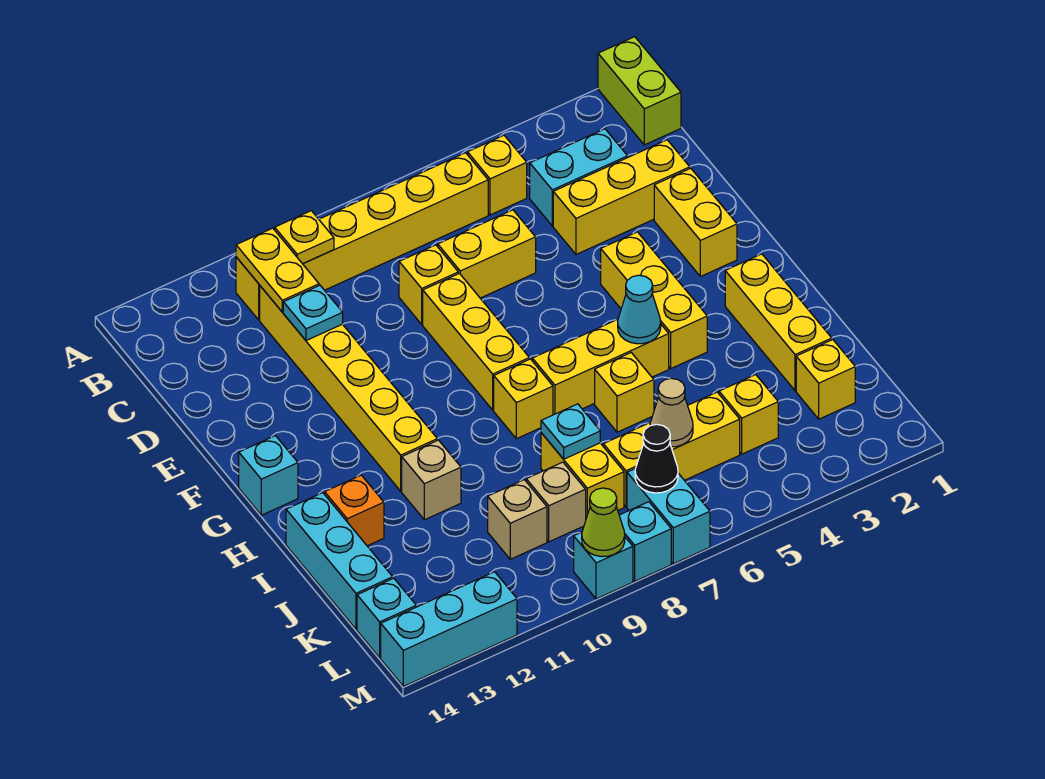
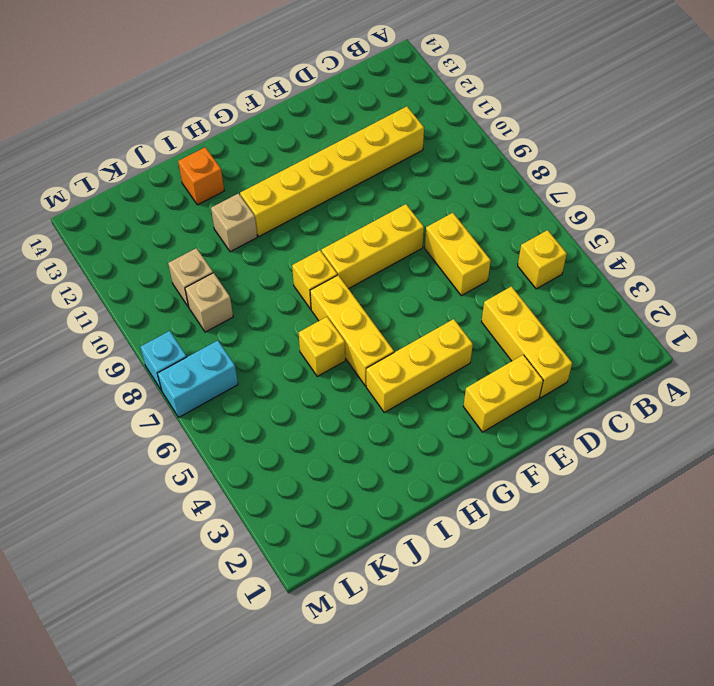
none -> lime 1x2 brick [598,37,681,145]
none -> yellow 1x6 brick [236,153,488,320]
none -> cyan 1x2 brick [530,129,628,226]
none -> yellow 1x1 brick [399,245,458,324]

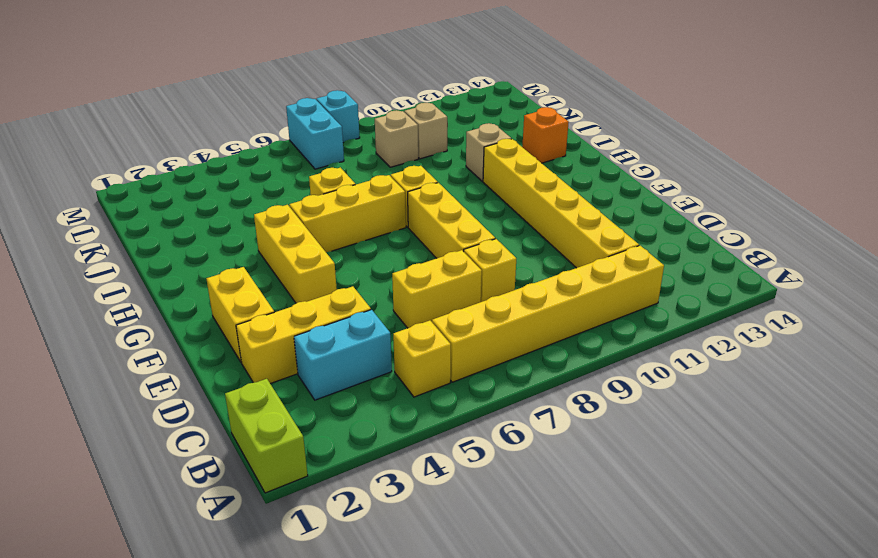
none -> cyan 1x1 brick [239,436,298,515]
none -> yellow 1x3 brick [725,254,832,391]
none -> cyan 1x3 brick [286,493,393,629]
none -> yellow 1x2 brick [541,433,624,518]

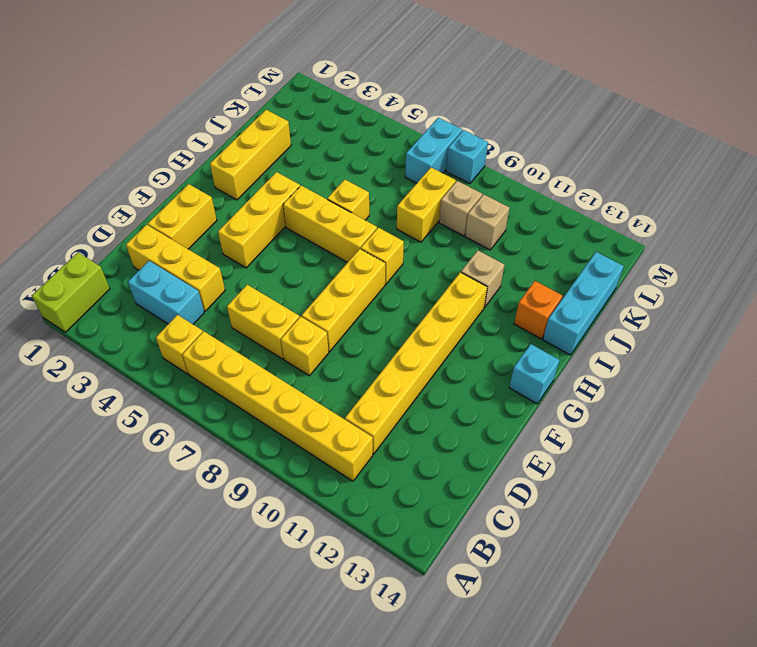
none -> yellow 1x1 brick [796,340,855,419]
none -> yellow 1x1 brick [719,375,778,454]
none -> yellow 1x3 brick [603,392,740,507]
none -> cyan 1x1 brick [357,578,416,658]

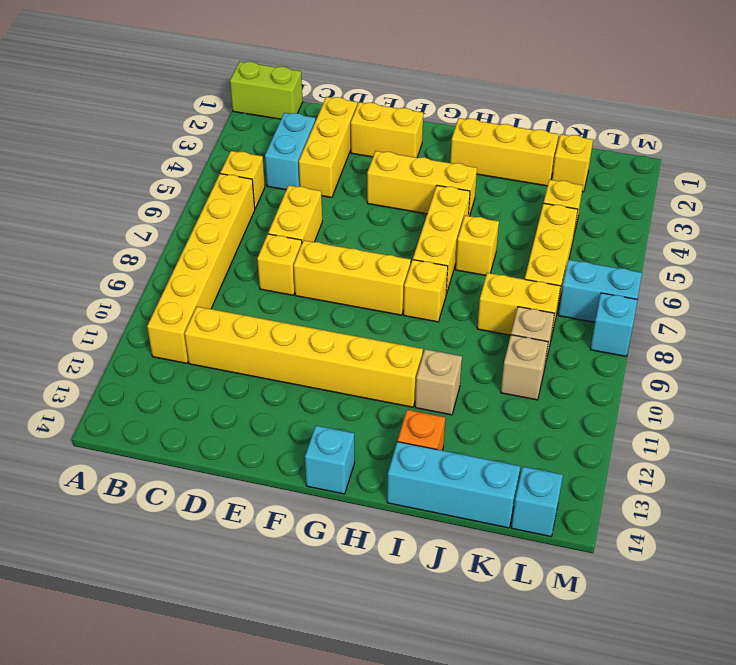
none -> cyan 1x1 brick [574,532,633,599]
none -> cyan 1x3 brick [381,572,517,686]
none -> yellow 1x1 plate [275,211,334,264]
none -> yellow 1x2 plate [236,228,319,312]

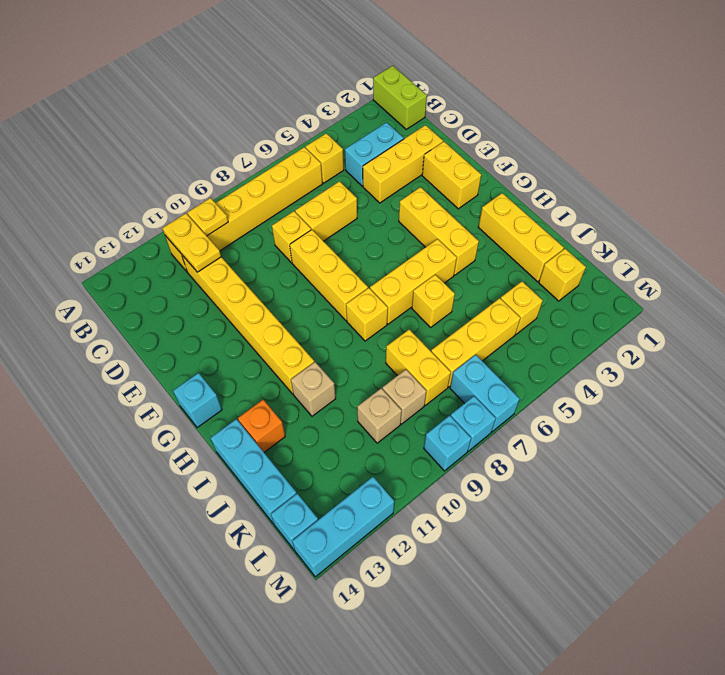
none -> cyan 1x1 plate [283,285,343,341]
none -> cyan 1x1 cone [618,275,661,344]
none -> cyan 1x1 plate [541,404,600,459]
none -> tan 1x1 cone [650,378,693,447]

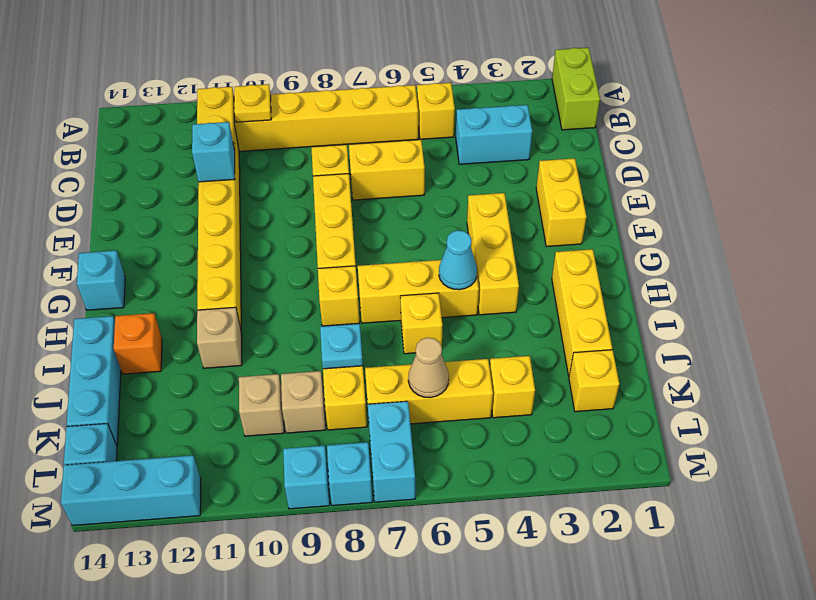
cyan 1x1 brick [192,122,235,182] -> cyan 1x1 plate [283,285,343,341]
none -> yellow 1x3 brick [553,140,690,254]
none -> black 1x1 cone [635,424,678,493]
none -> lime 1x1 cone [582,488,625,557]

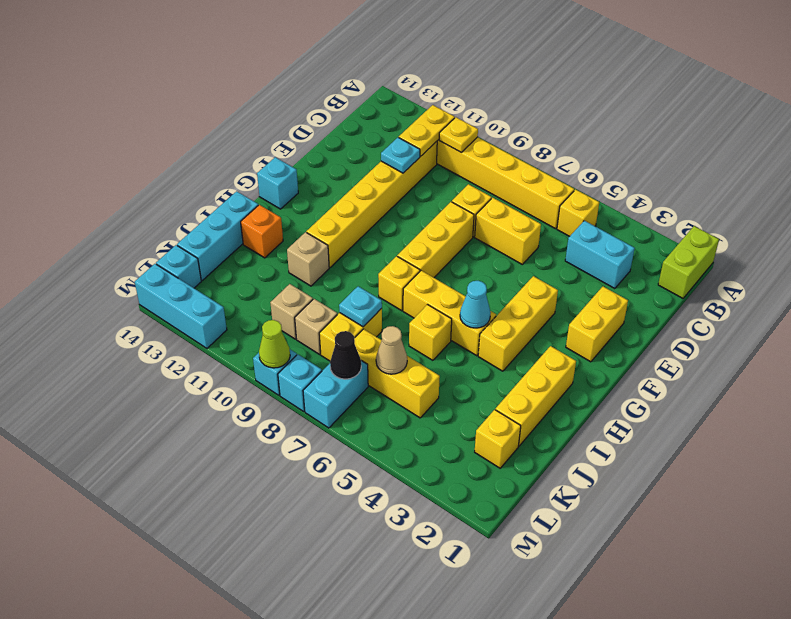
none -> yellow 1x3 brick [553,140,690,254]
none -> yellow 1x1 brick [719,375,778,454]

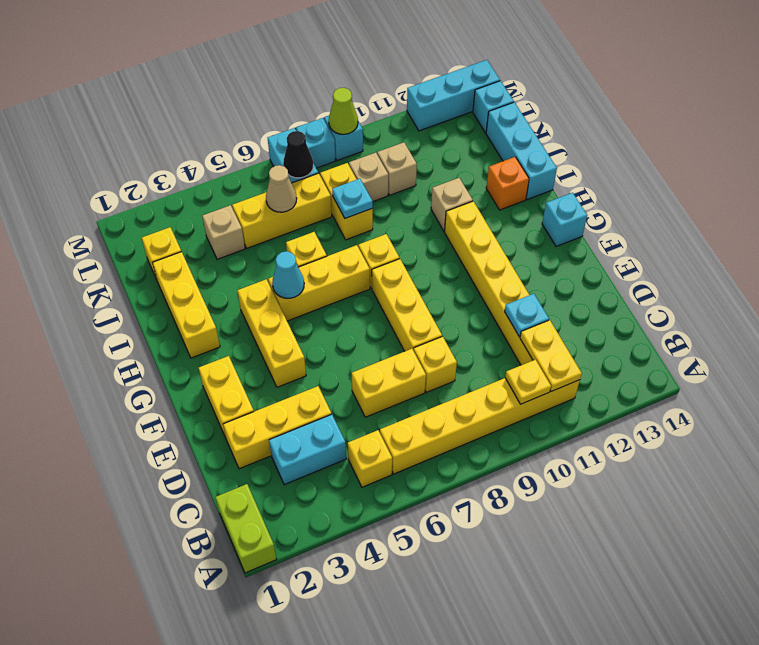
tan 1x1 brick [202,205,245,259] -> yellow 1x1 brick [719,375,778,454]

